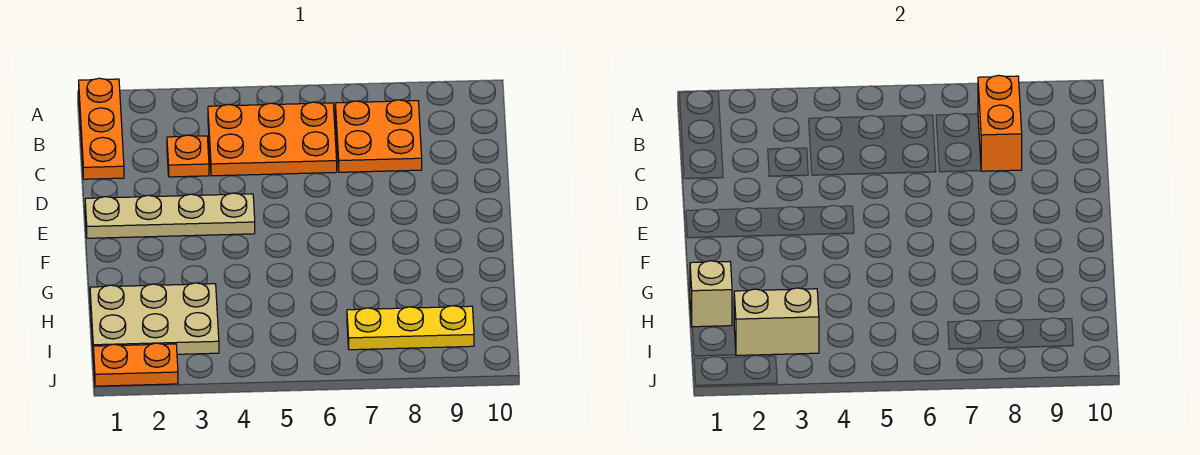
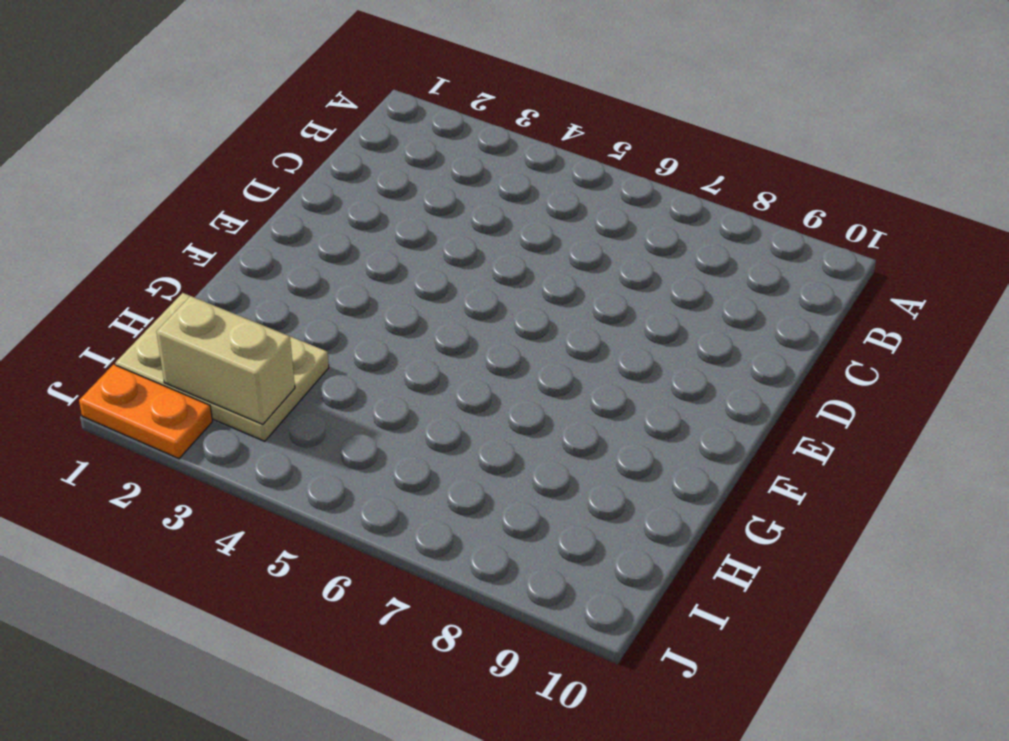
none -> orange 1x3 plate [79,78,124,179]
none -> orange 2x3 plate [208,102,337,176]

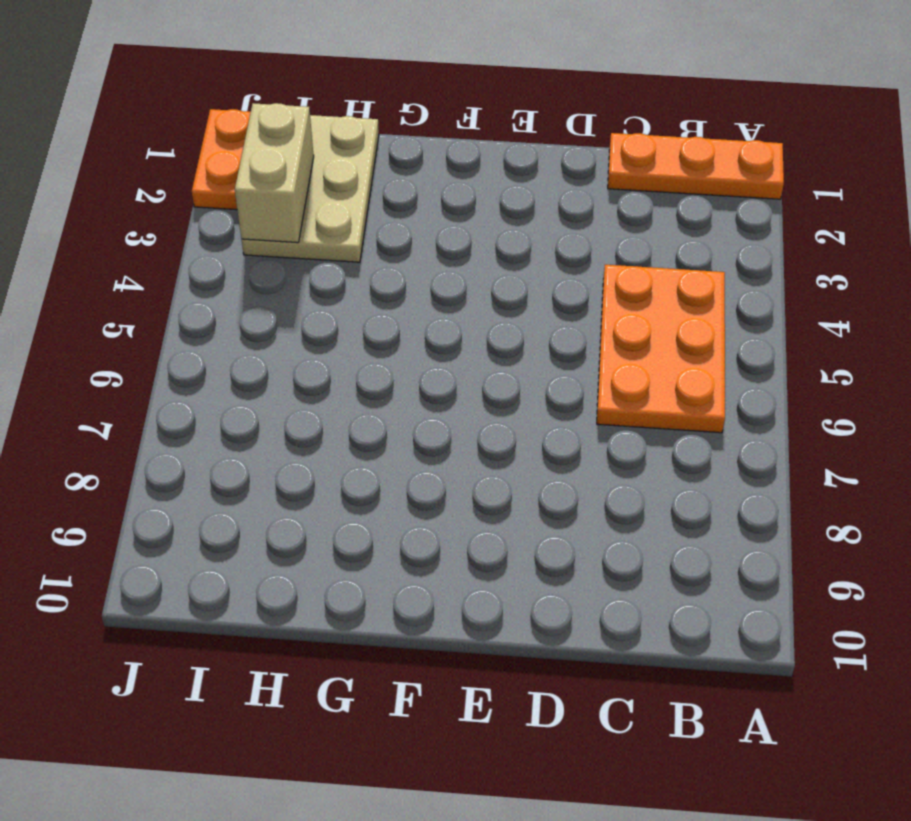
none -> orange 2x2 plate [335,100,422,172]
none -> orange 1x1 plate [167,135,209,177]

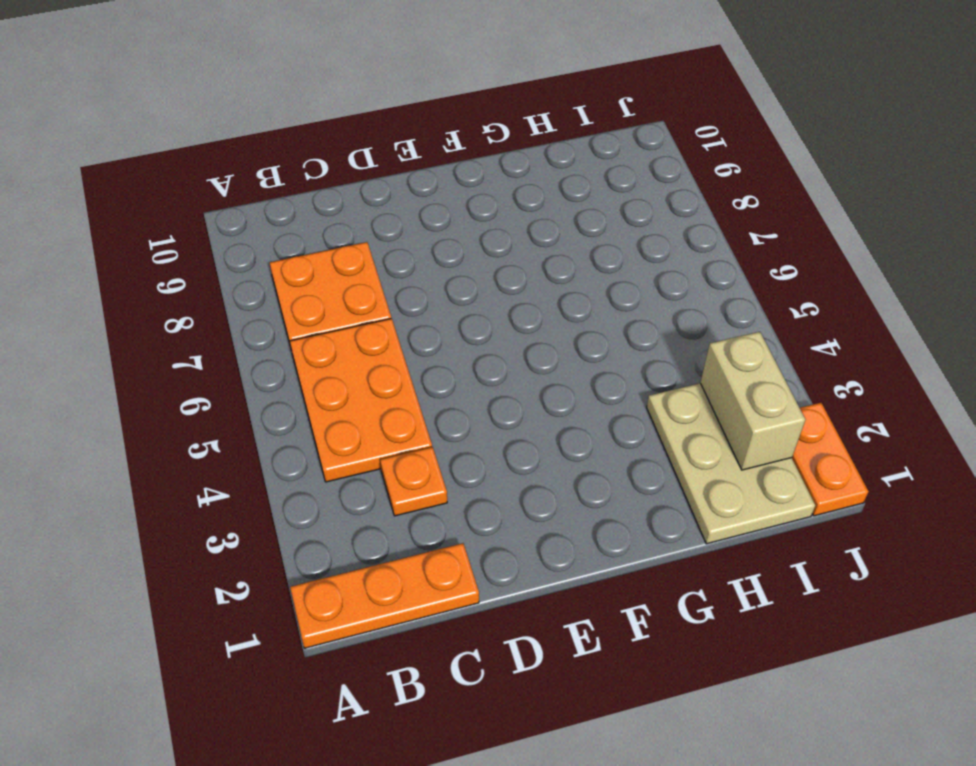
none -> tan 1x4 plate [85,193,255,238]
none -> yellow 1x3 plate [347,306,474,350]

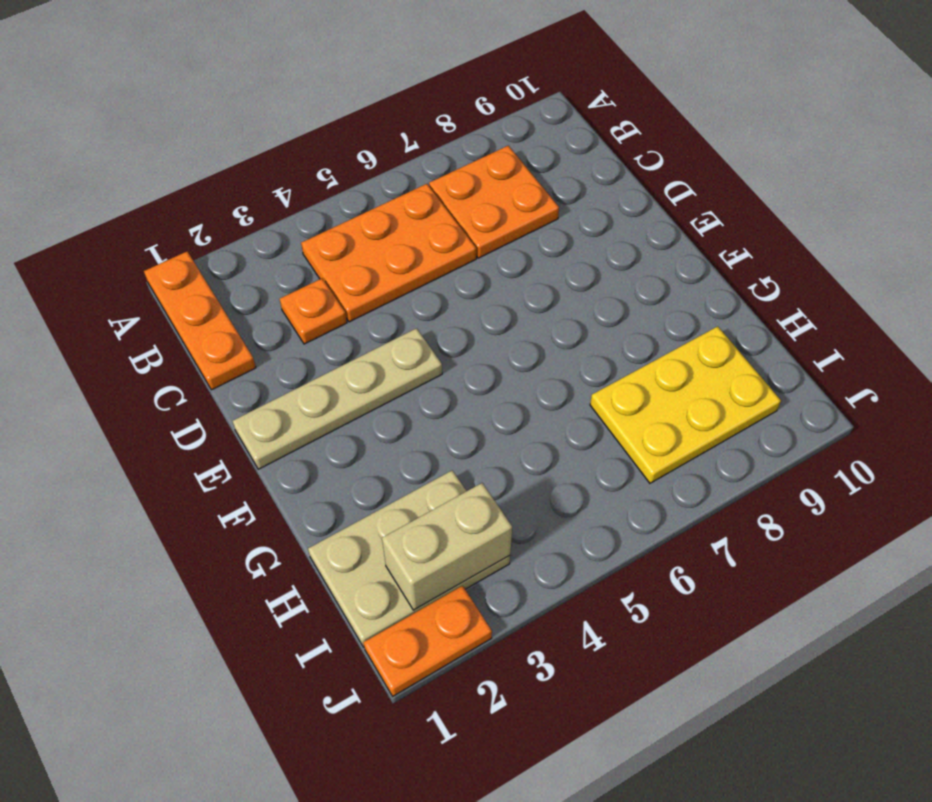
yellow 2x3 plate [590,326,781,483] -> yellow 1x3 plate [347,306,474,350]
none -> orange 1x2 brick [978,75,1022,171]
none -> tan 1x1 brick [690,261,732,327]

